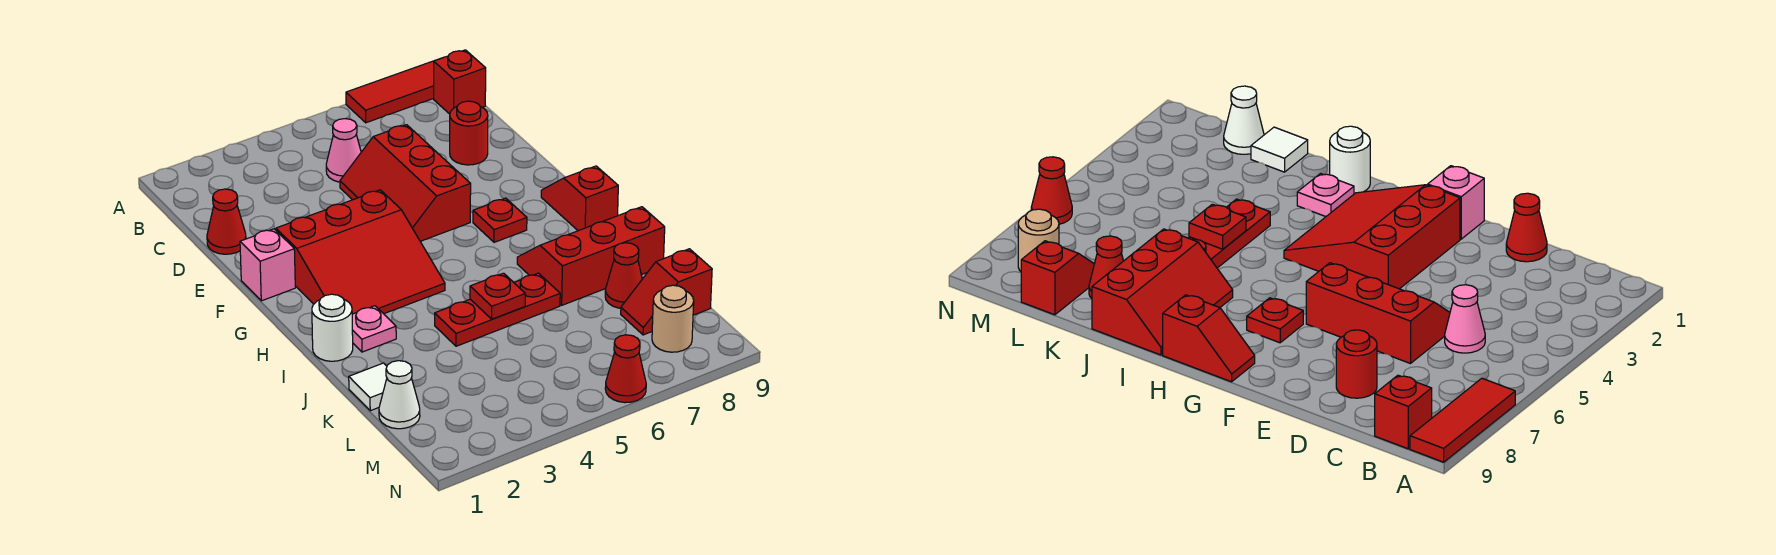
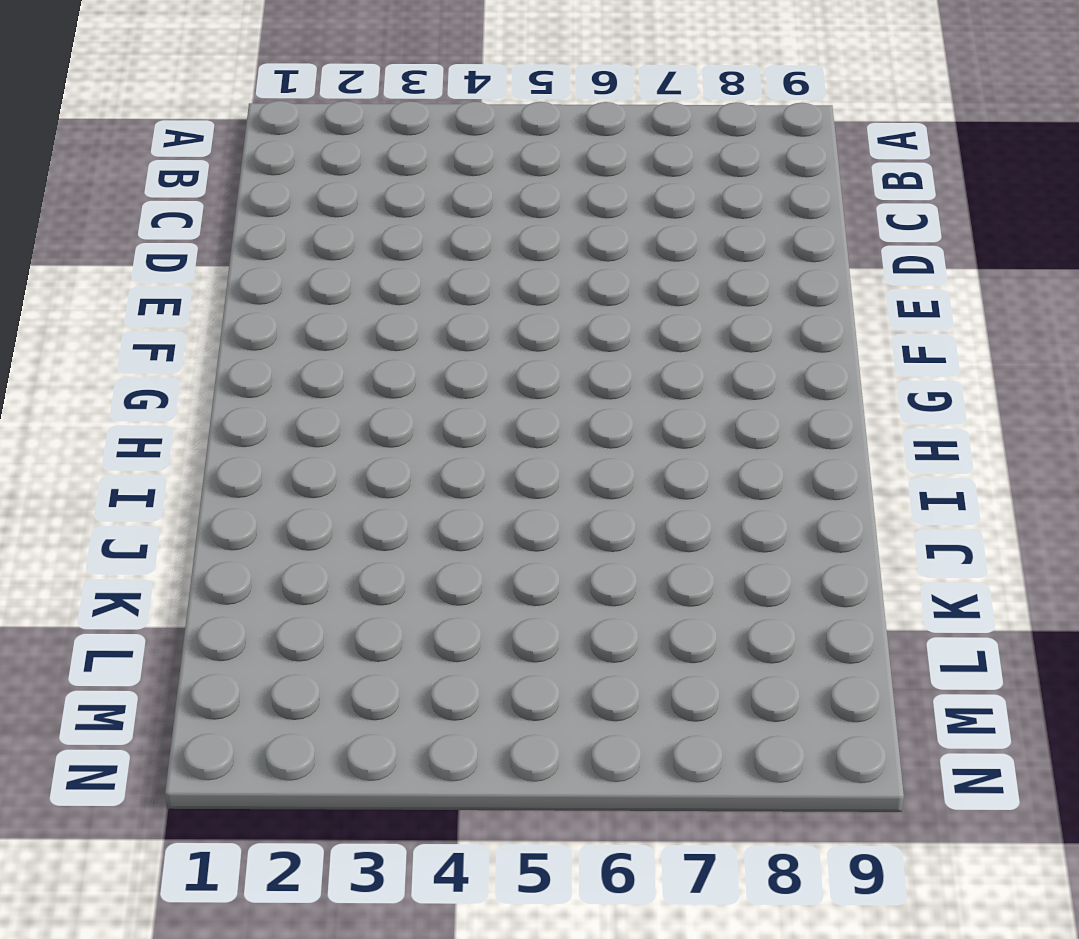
none -> red 1x3 tile [346,61,434,123]
none -> red 1x1 brick [434,50,486,114]
none -> pink 1x1 cone [326,119,361,182]

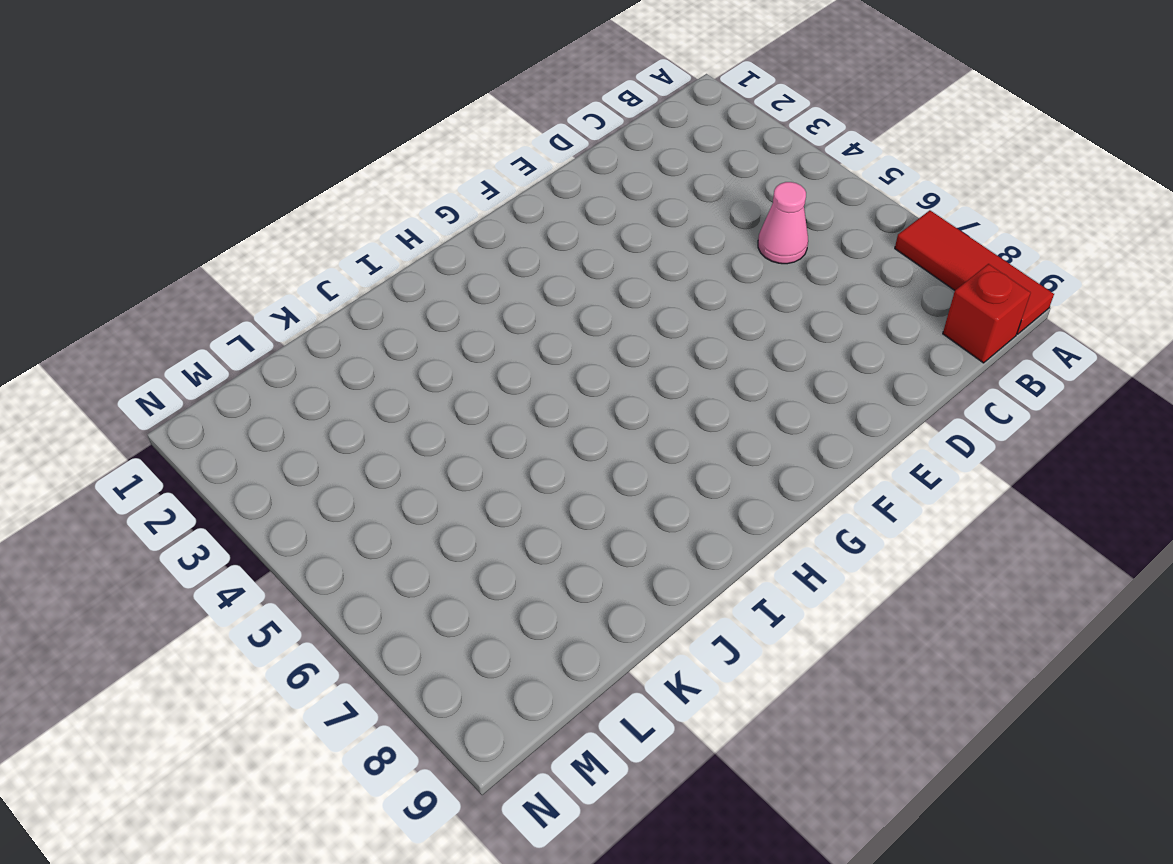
none -> red 1x1 cone [207,189,246,254]
none -> red 2x3 slope [340,125,471,241]
none -> red 1x1 round brick [450,101,488,165]

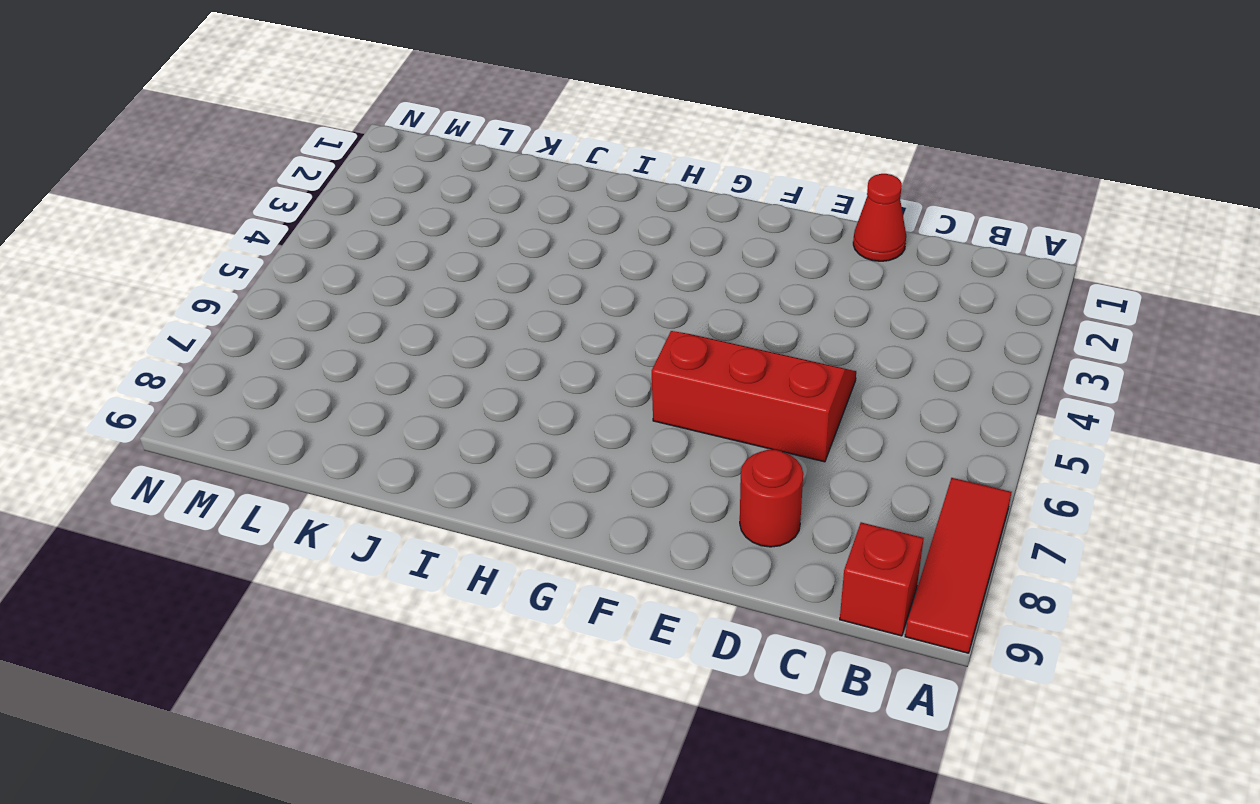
none -> pink 1x1 cone [326,119,361,182]
none -> pink 1x1 brick [240,229,295,301]
none -> red 3x3 slope [276,190,445,314]

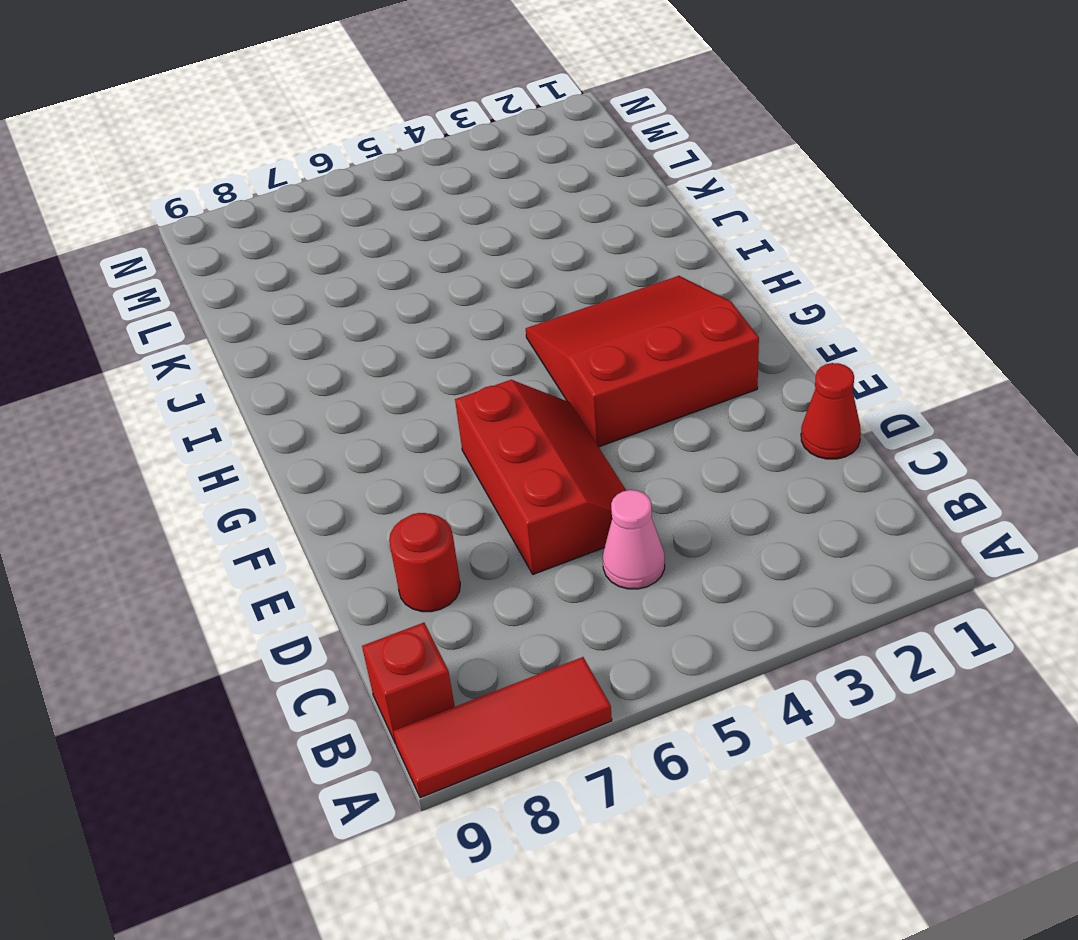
none -> pink 1x1 brick [240,229,295,301]
none -> red 1x1 plate [473,198,527,242]
none -> red 1x2 slope [541,166,618,231]

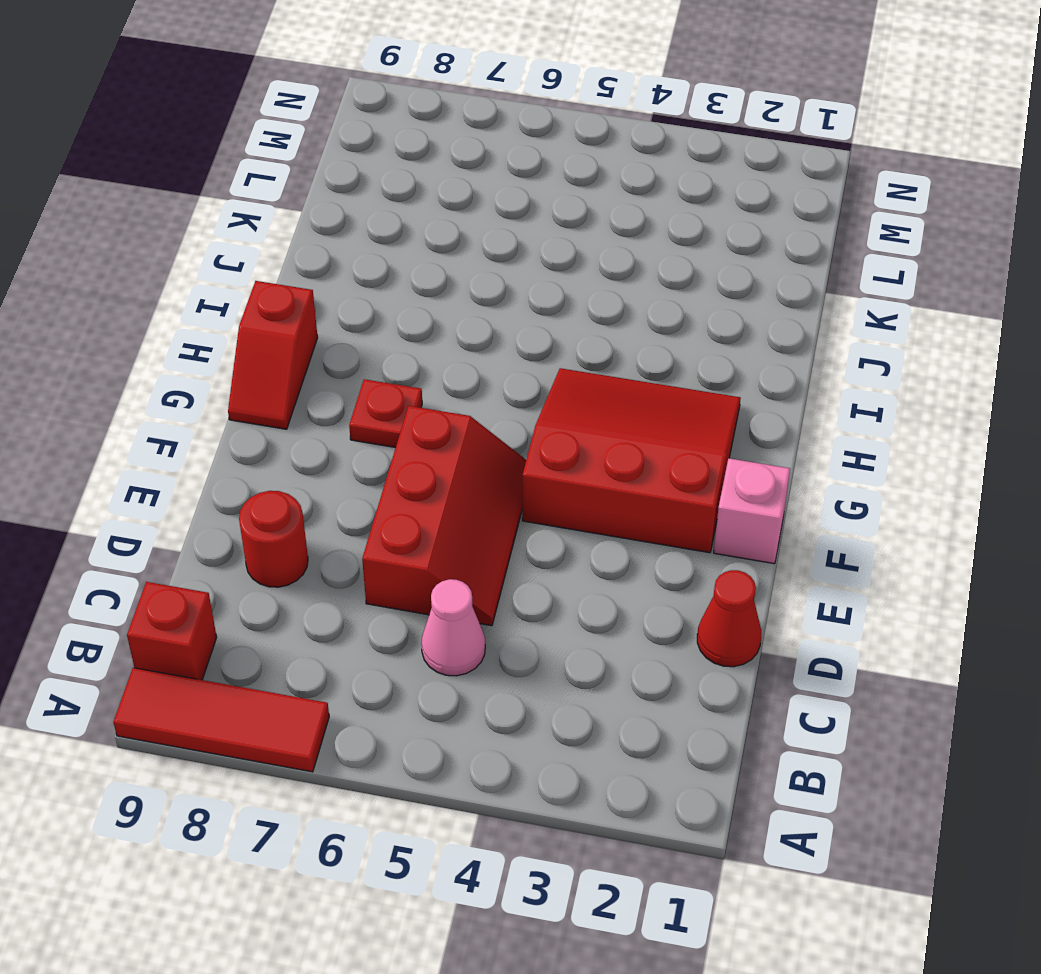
none -> white 1x1 round brick [312,294,353,361]
none -> pink 1x1 plate [352,306,396,352]
none -> red 2x3 slope [517,207,665,305]

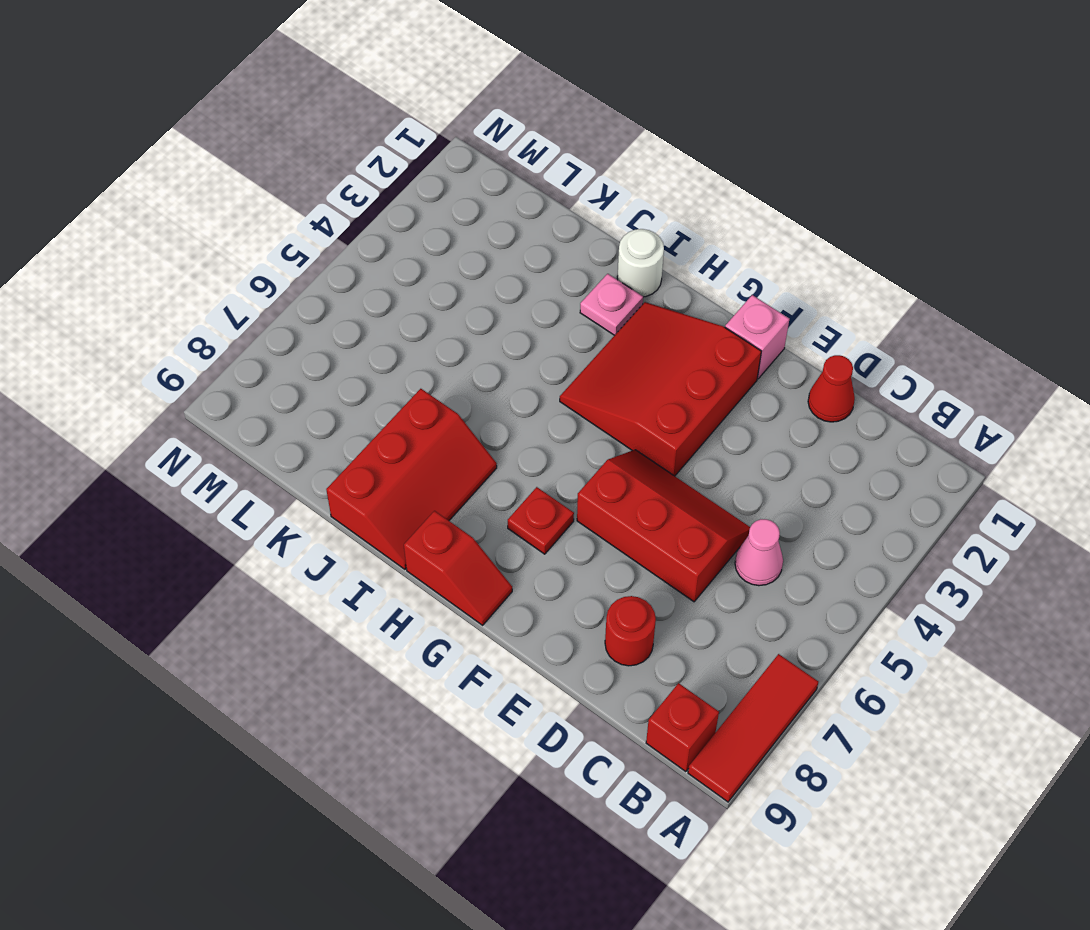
none -> red 1x3 plate [435,273,560,346]
none -> white 1x1 tile [349,363,387,411]
none -> red 1x1 cone [605,243,642,308]

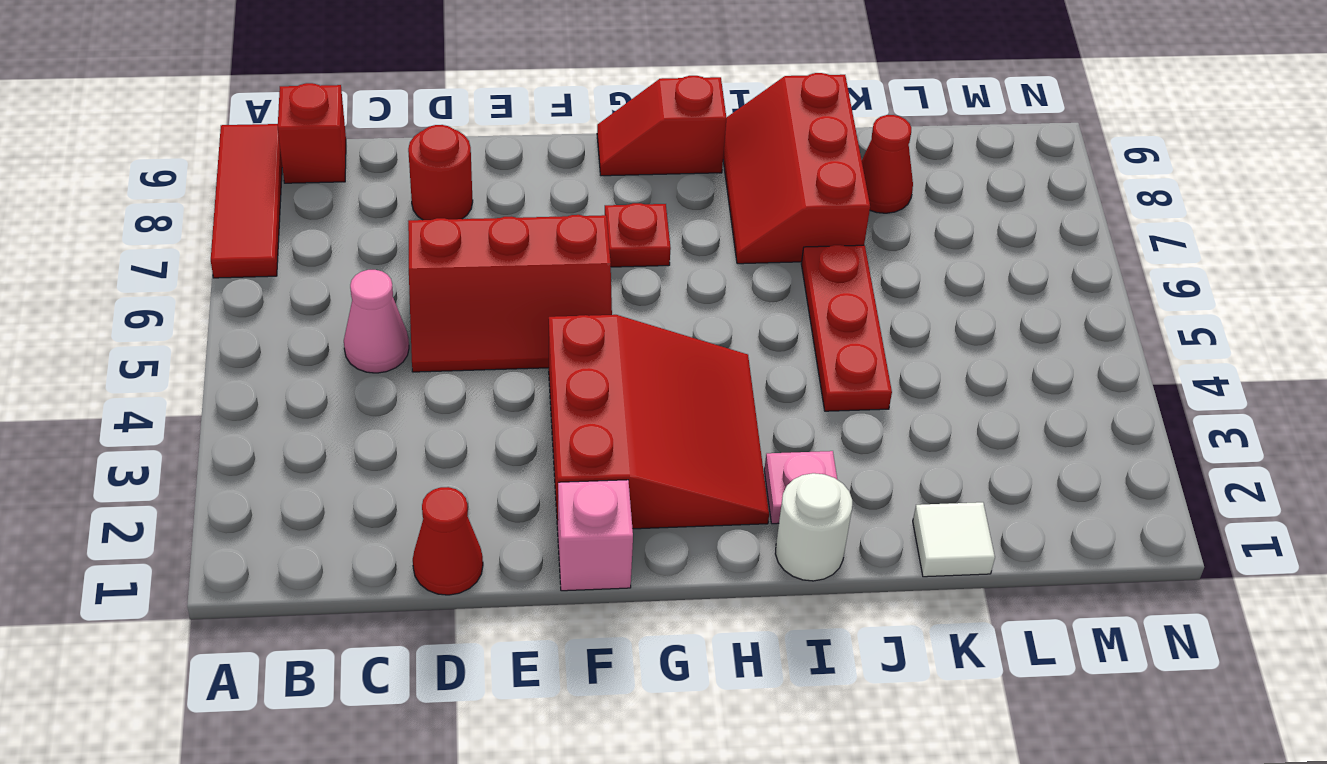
none -> white 1x1 cone [379,361,420,429]
none -> red 1x2 slope [621,249,712,335]
none -> tan 1x1 round brick [652,285,694,352]

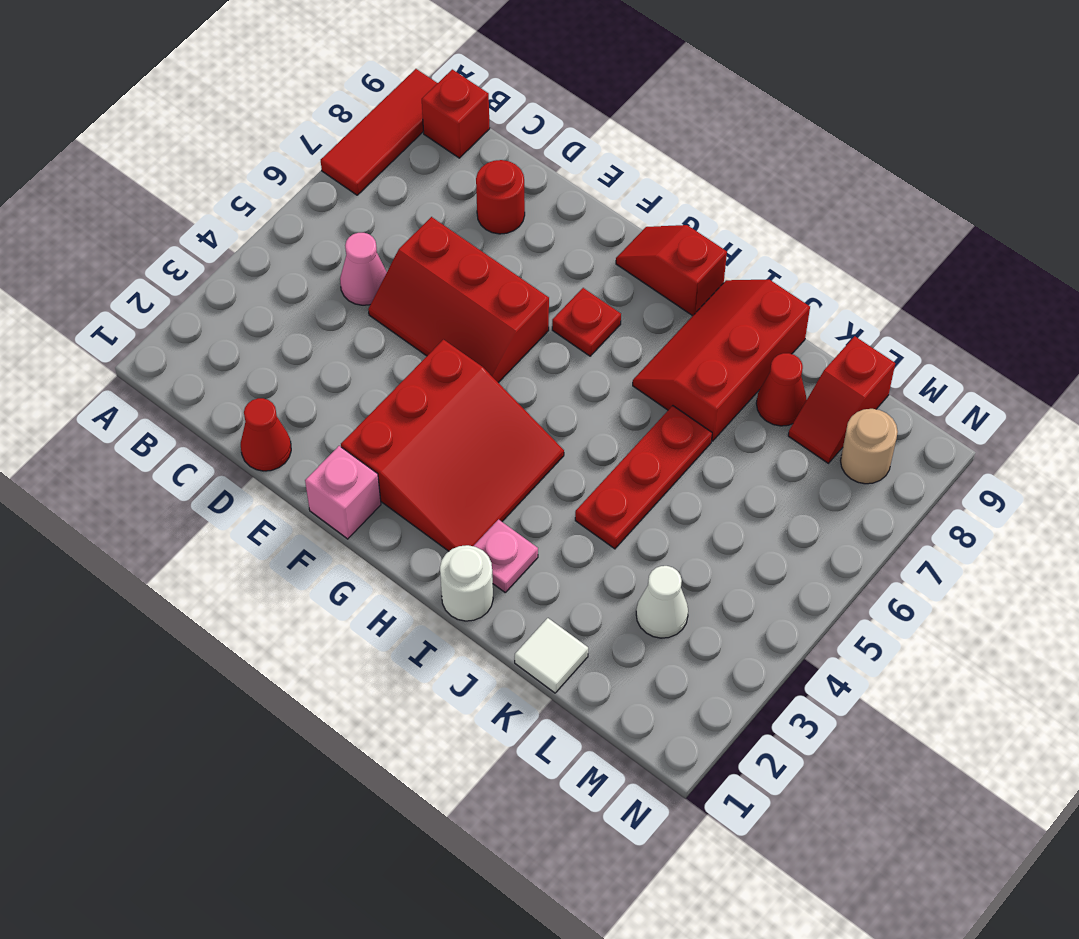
white 1x1 cone [636,566,688,638] -> white 1x1 cone moved to [379,361,420,429]
none -> red 1x1 cone [605,335,646,403]
none -> red 1x1 plate [470,273,525,319]

